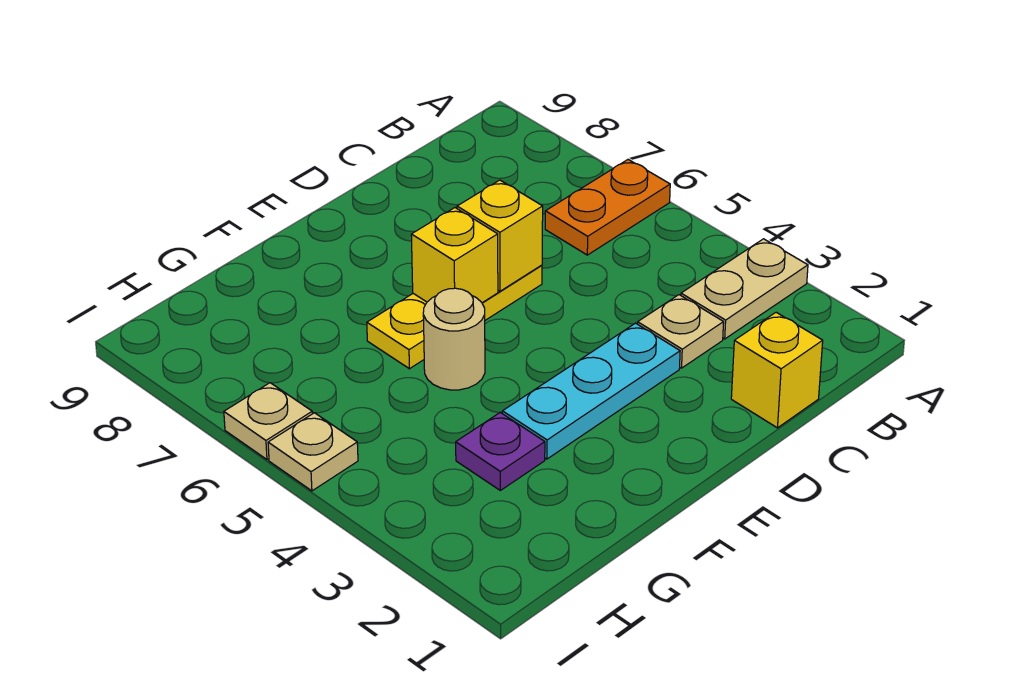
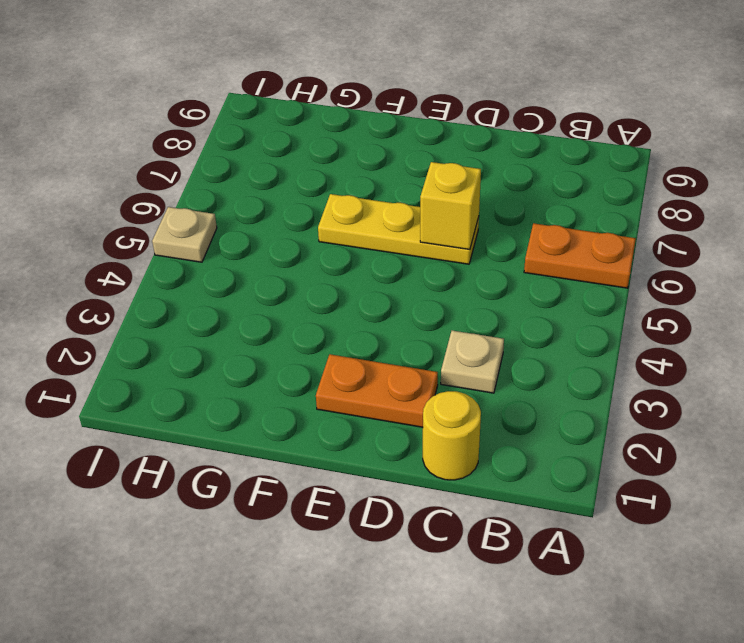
yellow 1x1 round brick [423,391,481,480] -> yellow 1x1 brick [731,312,823,428]
orange 1x2 plate [316,354,438,427] -> none
none -> tan 1x2 plate [681,239,808,339]
none -> cyan 1x3 plate [502,323,680,459]
none -> tan 1x1 round brick [423,288,485,390]

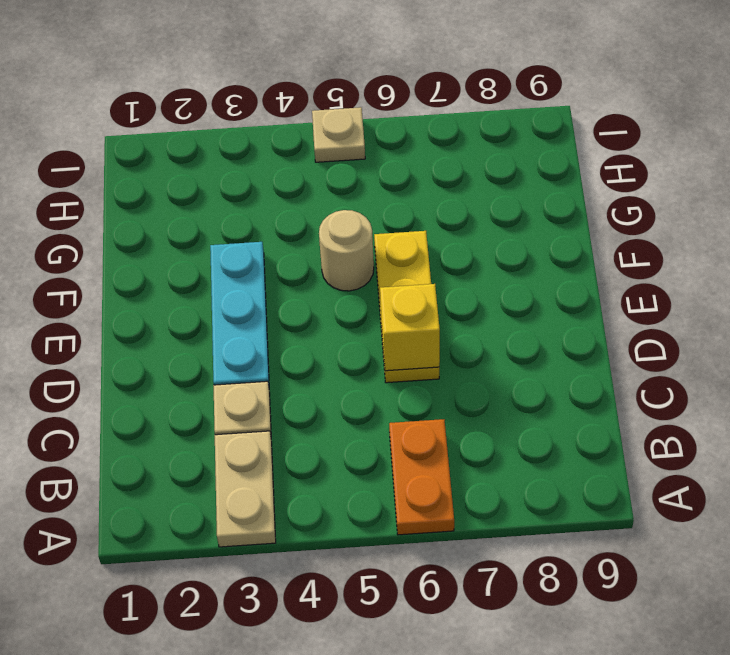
none -> yellow 1x1 brick [731,312,823,428]
none -> purple 1x1 plate [456,412,545,490]
none -> tan 1x1 plate [224,383,312,459]

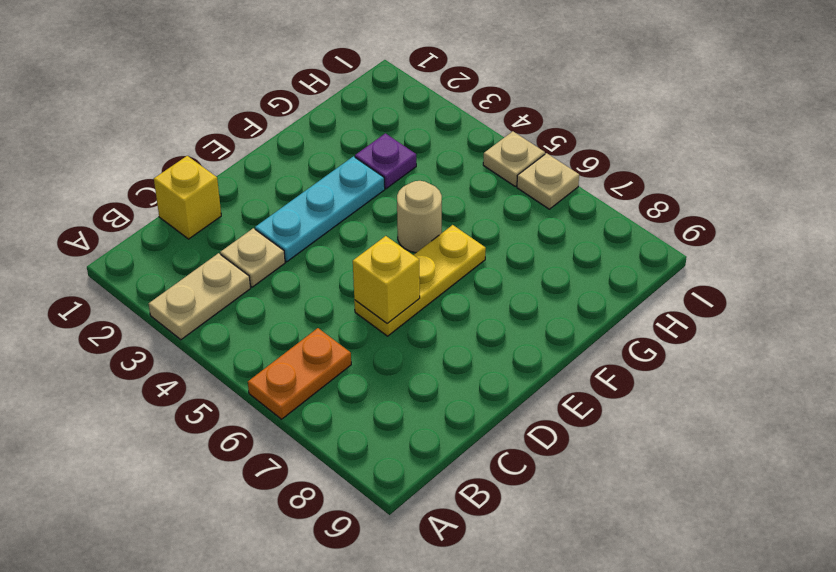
none -> yellow 1x1 brick [411,208,498,303]

